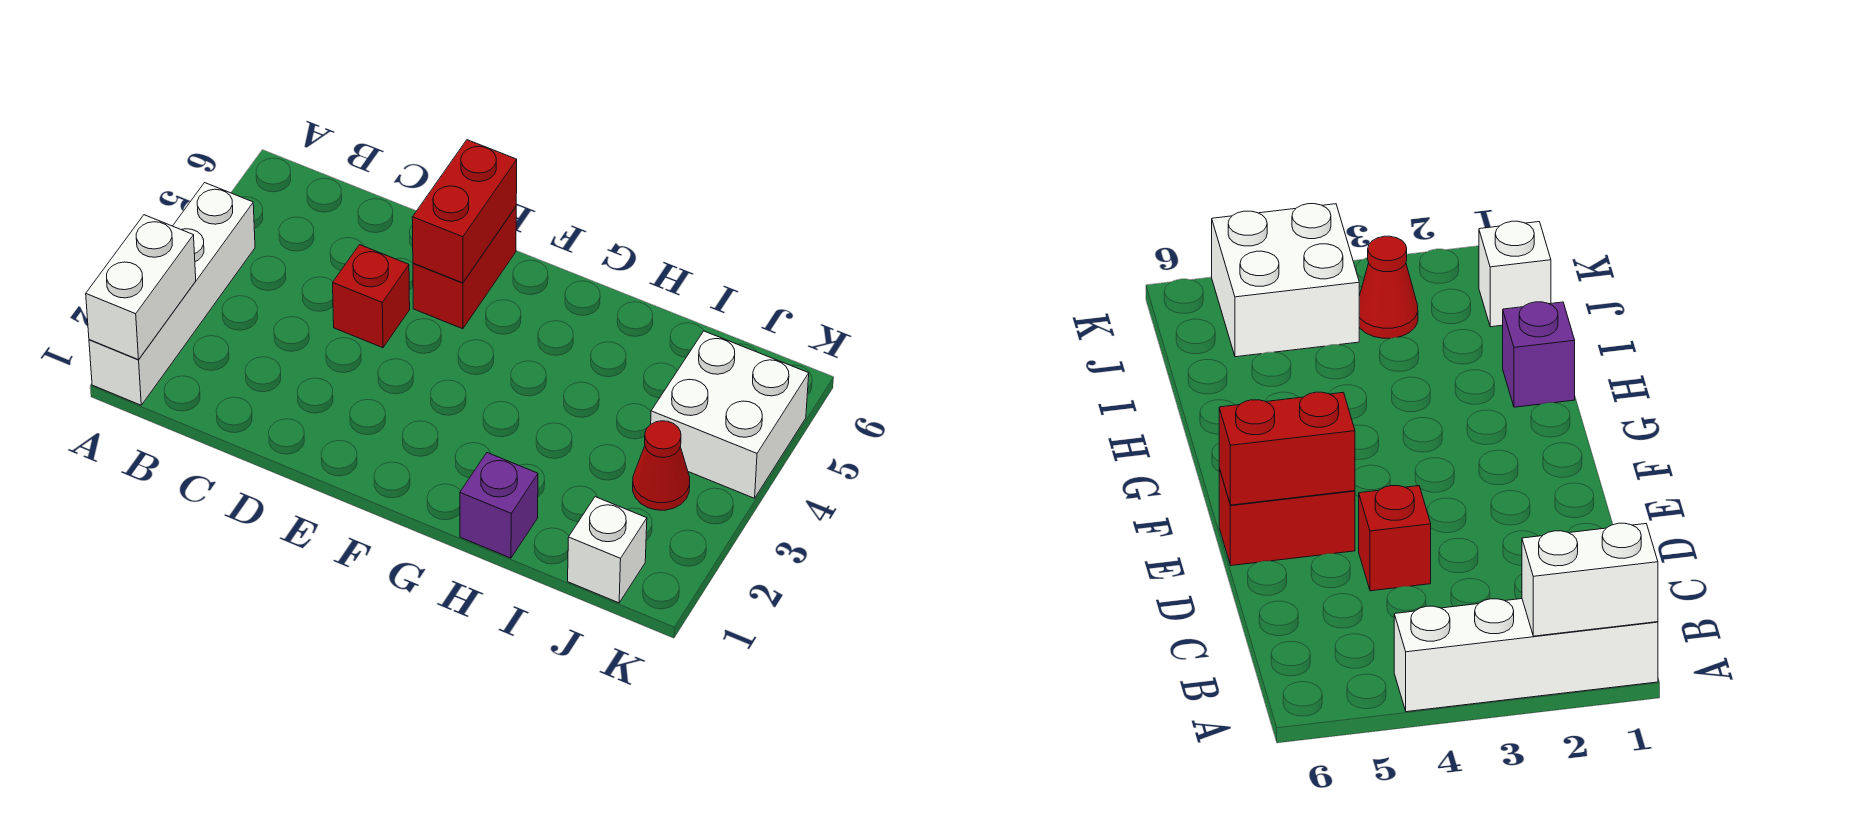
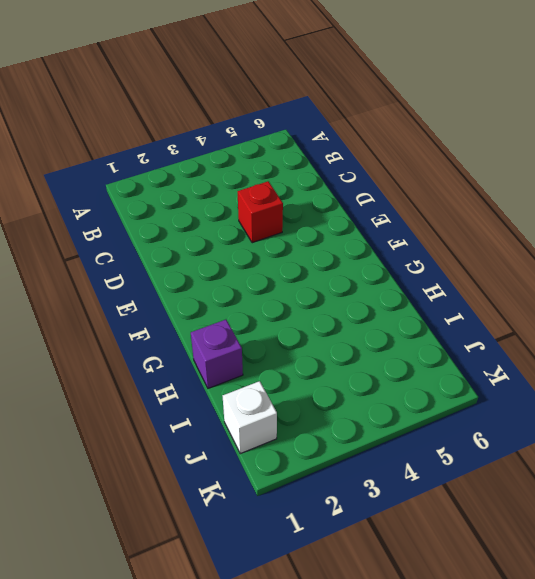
none -> white 1x4 brick [89,183,255,405]
none -> red 1x2 brick [413,207,516,329]

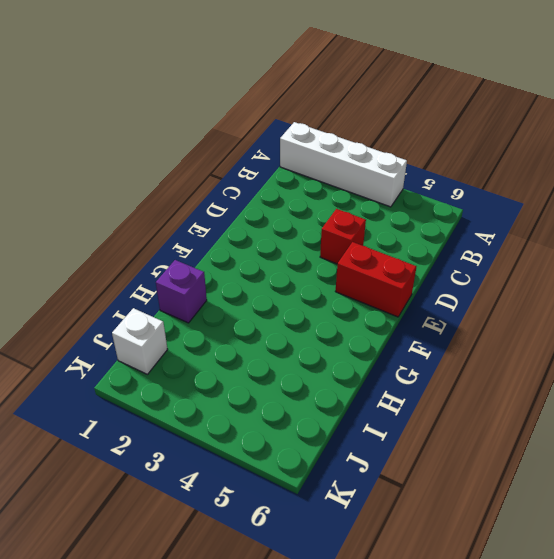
none -> red 1x1 cone [633,421,690,510]
none -> white 2x2 brick [651,331,809,498]

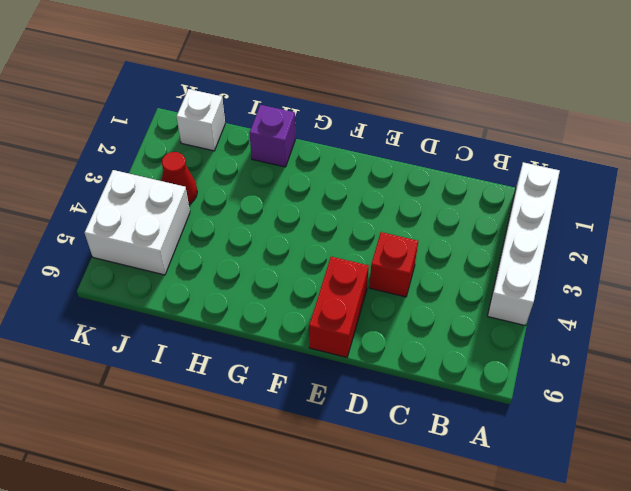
none -> white 1x2 brick [86,215,196,360]
none -> red 1x2 brick [412,140,517,283]

